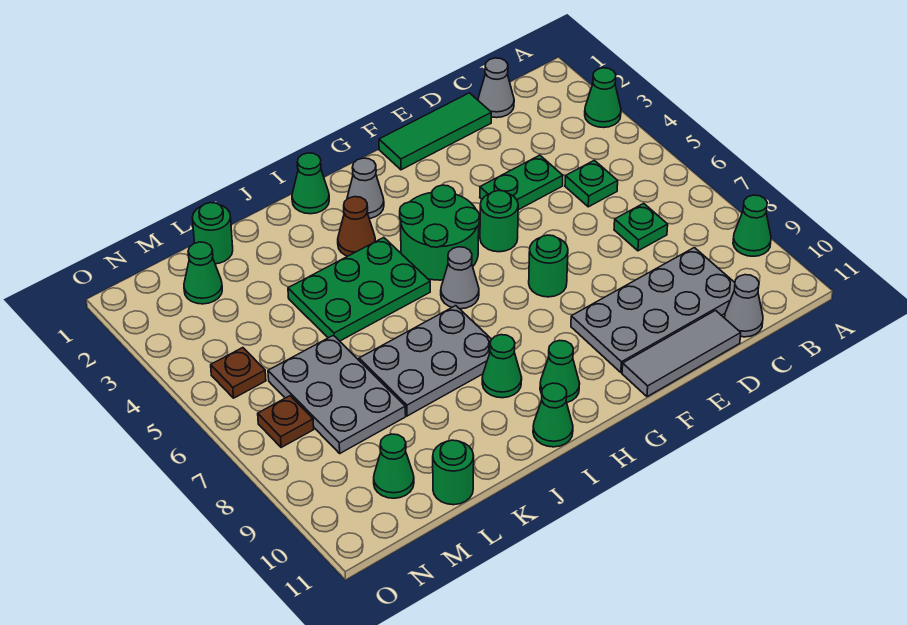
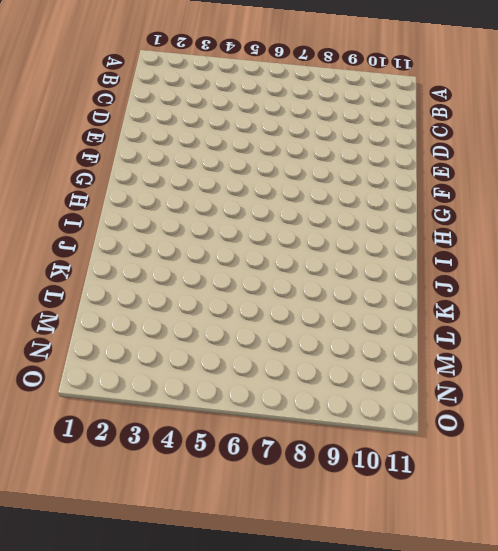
none -> green 1x1 cone [585,68,621,128]
none -> green 1x1 cone [733,195,771,256]
none -> grey 1x1 cone [478,58,514,118]

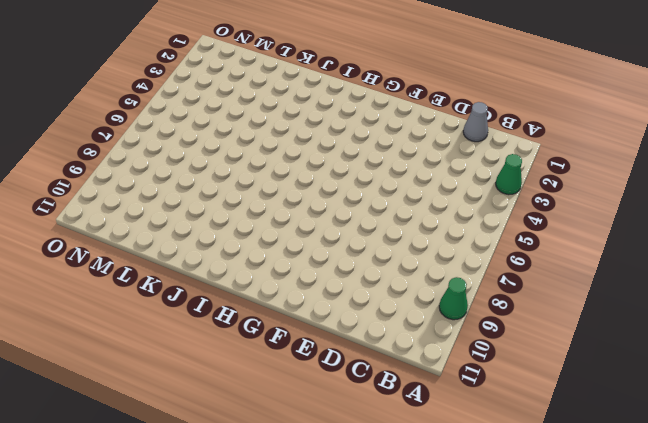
none -> green 1x1 plate [565,160,618,207]
none -> green 1x1 plate [614,203,668,251]
none -> grey 2x4 plate [571,248,735,372]

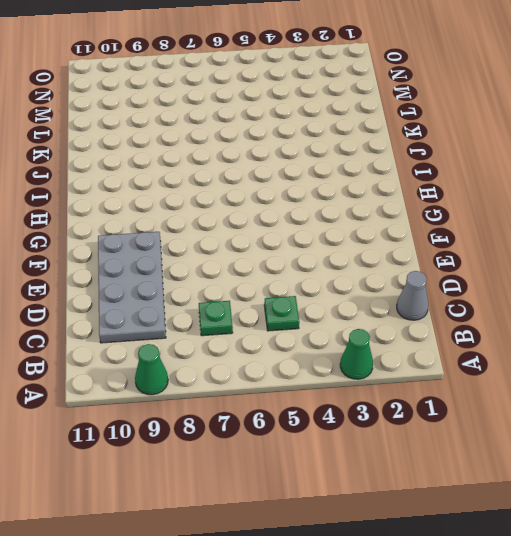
none -> grey 1x1 cone [725,275,763,337]
none -> green 1x3 tile [379,93,491,170]
none -> green 1x2 plate [480,155,563,210]

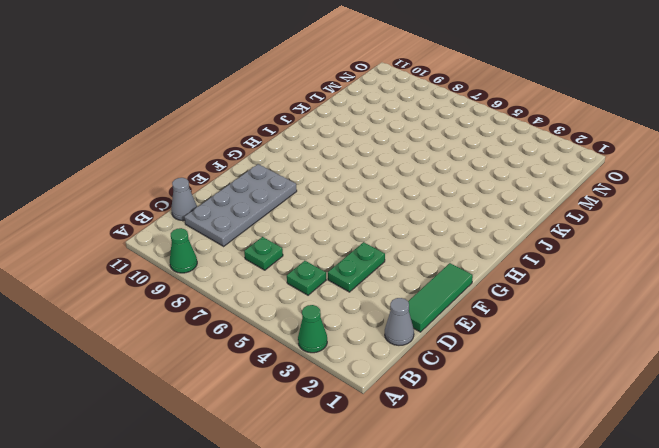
none -> grey 1x3 tile [622,311,741,397]
none -> green 1x1 round brick [480,191,518,252]
none -> green 1x1 round brick [529,235,568,297]

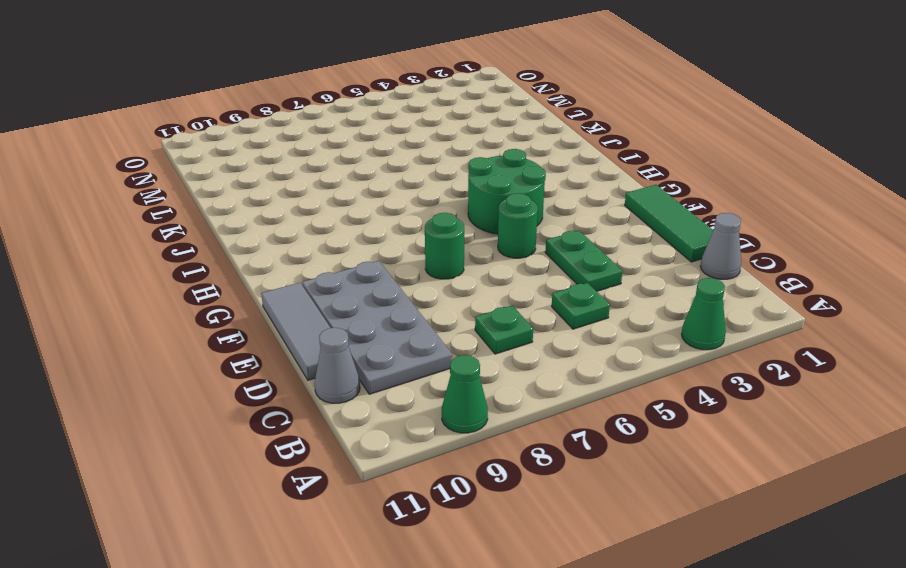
none -> grey 1x1 cone [347,158,384,219]
none -> grey 1x1 cone [441,247,479,309]
none -> green 1x1 cone [540,340,580,402]

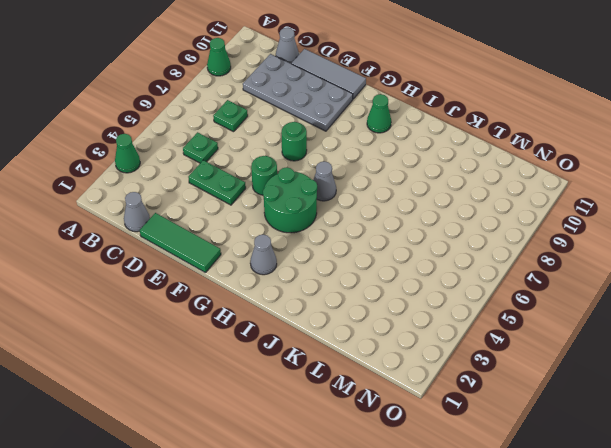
none -> green 1x1 cone [292,153,329,214]
none -> brown 1x1 cone [338,197,375,256]
none -> green 2x3 plate [288,238,430,341]

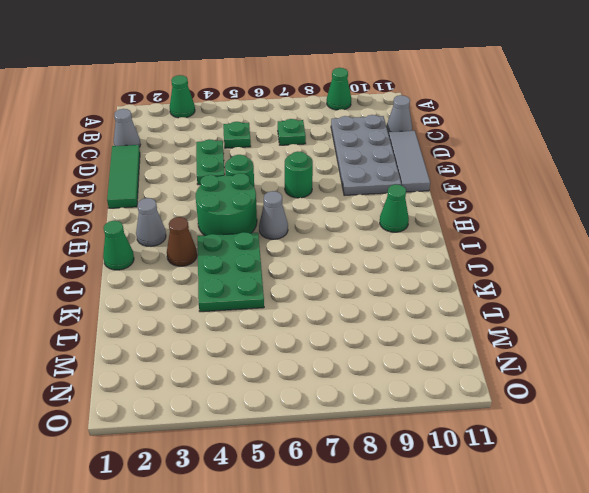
none -> grey 2x3 plate [359,306,492,416]
none -> green 1x1 cone [482,335,522,398]
none -> green 1x1 cone [533,383,573,447]

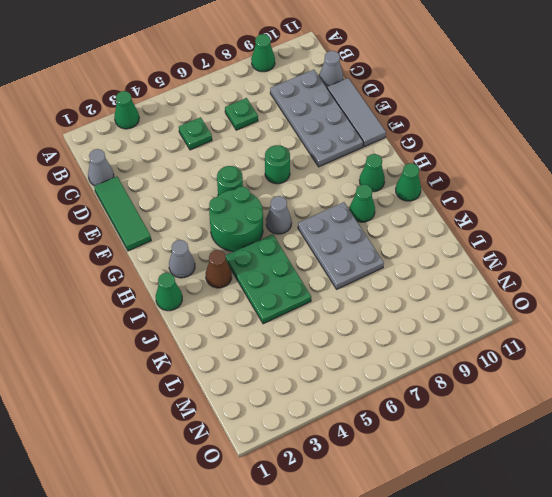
none -> green 1x2 plate [480,155,563,210]
none -> green 1x1 round brick [192,203,233,264]
none -> grey 2x3 plate [268,335,406,453]

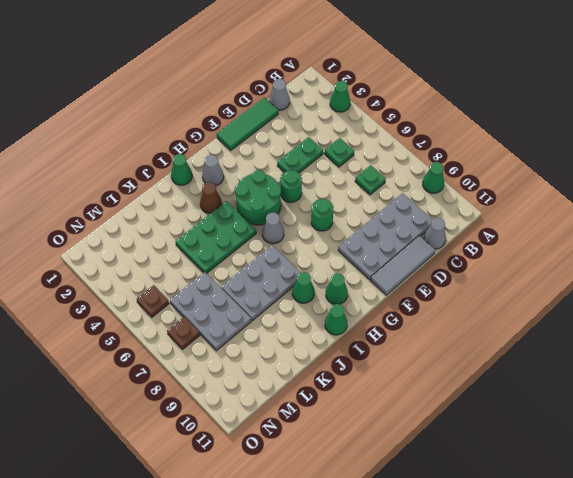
none -> green 1x1 round brick [192,203,233,264]
none -> green 1x1 round brick [433,440,474,505]
none -> green 1x1 cone [184,242,222,304]

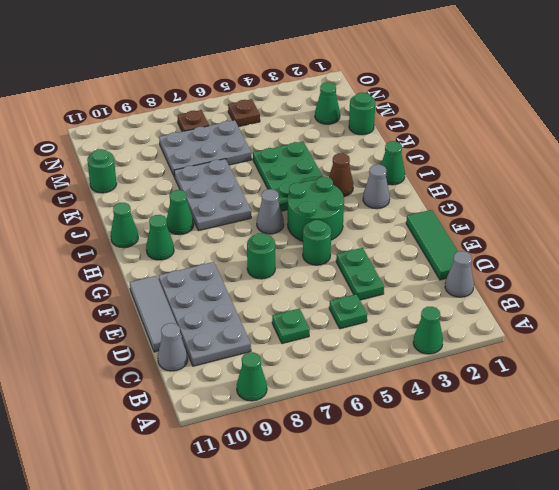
none -> green 1x1 cone [374,434,414,498]

